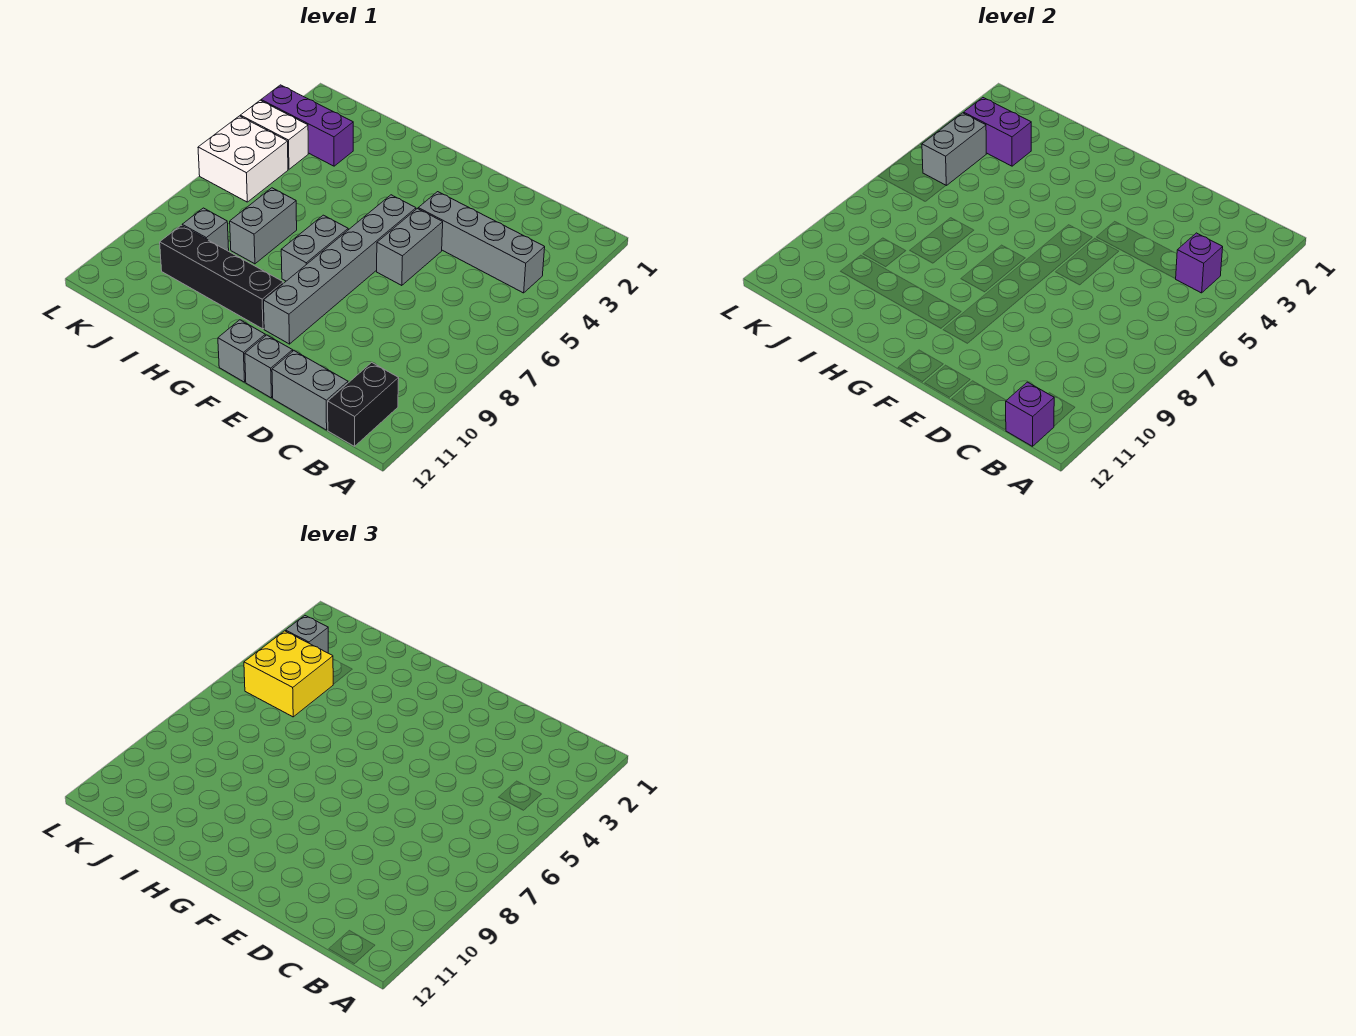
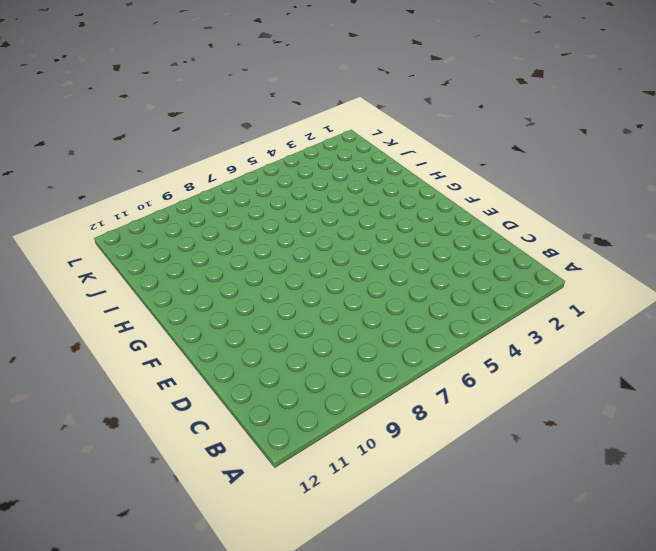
none -> grey 1x4 brick [418,192,545,293]
none -> black 1x2 brick [328,363,399,446]
none -> grey 1x2 brick [272,351,348,430]

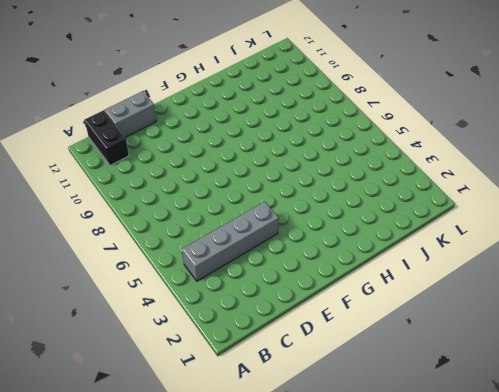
none -> grey 1x2 brick [377,209,443,286]
none -> grey 1x1 brick [245,335,293,398]
none -> grey 1x6 brick [263,195,416,344]

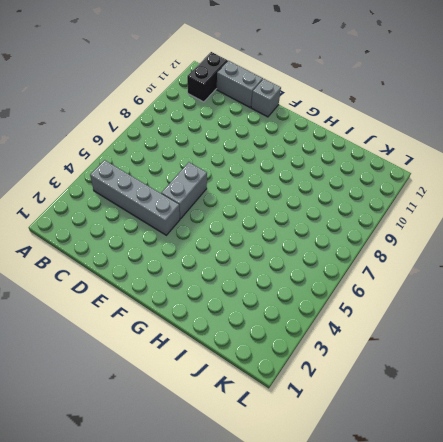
none -> grey 1x6 brick [263,195,416,344]
none -> grey 1x1 brick [218,320,265,382]
none -> grey 1x2 brick [281,215,348,281]

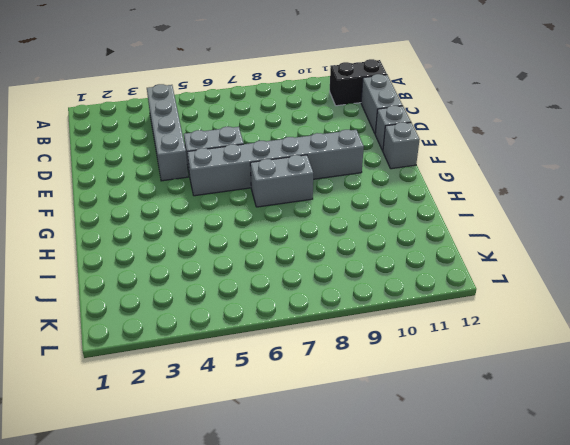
none -> black 1x4 brick [160,225,283,329]
none -> grey 1x2 brick [230,188,297,264]
none -> purple 1x3 brick [261,85,353,166]

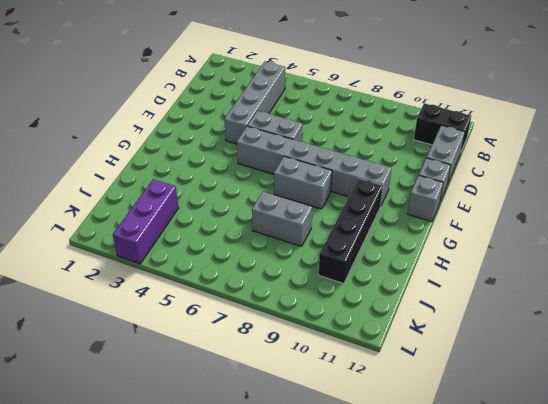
none -> grey 1x1 brick [182,208,229,251]
none -> white 1x2 brick [240,100,308,169]
none -> white 2x2 brick [198,116,288,202]

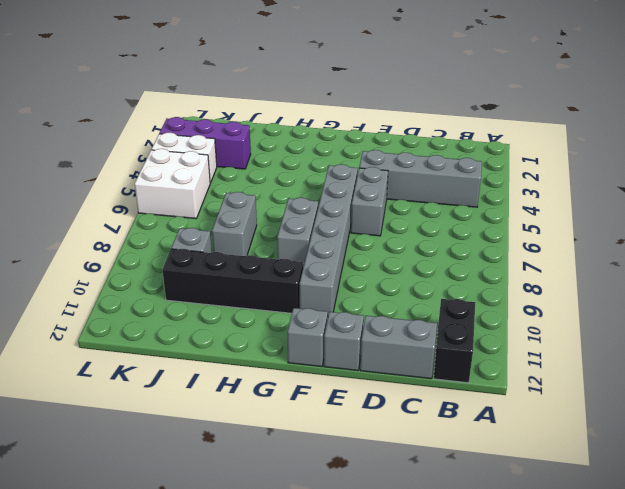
none -> purple 1x1 brick [1176,233,1223,293]
none -> purple 1x1 brick [1006,382,1054,446]
none -> purple 1x2 brick [964,98,1031,166]

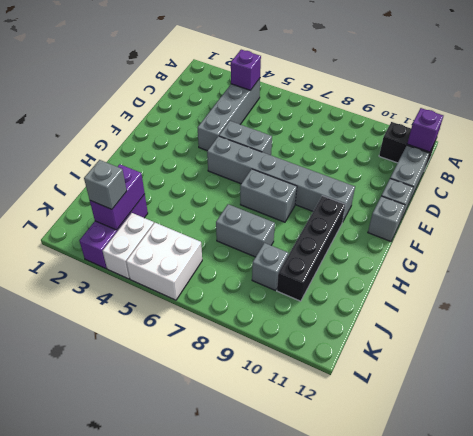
none -> grey 1x2 brick [922,113,986,185]
none -> yellow 2x2 brick [244,631,333,717]

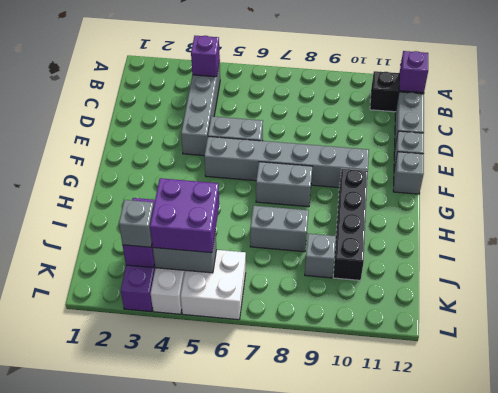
purple 2x2 brick [150,178,219,253] -> yellow 2x2 brick [244,631,333,717]

